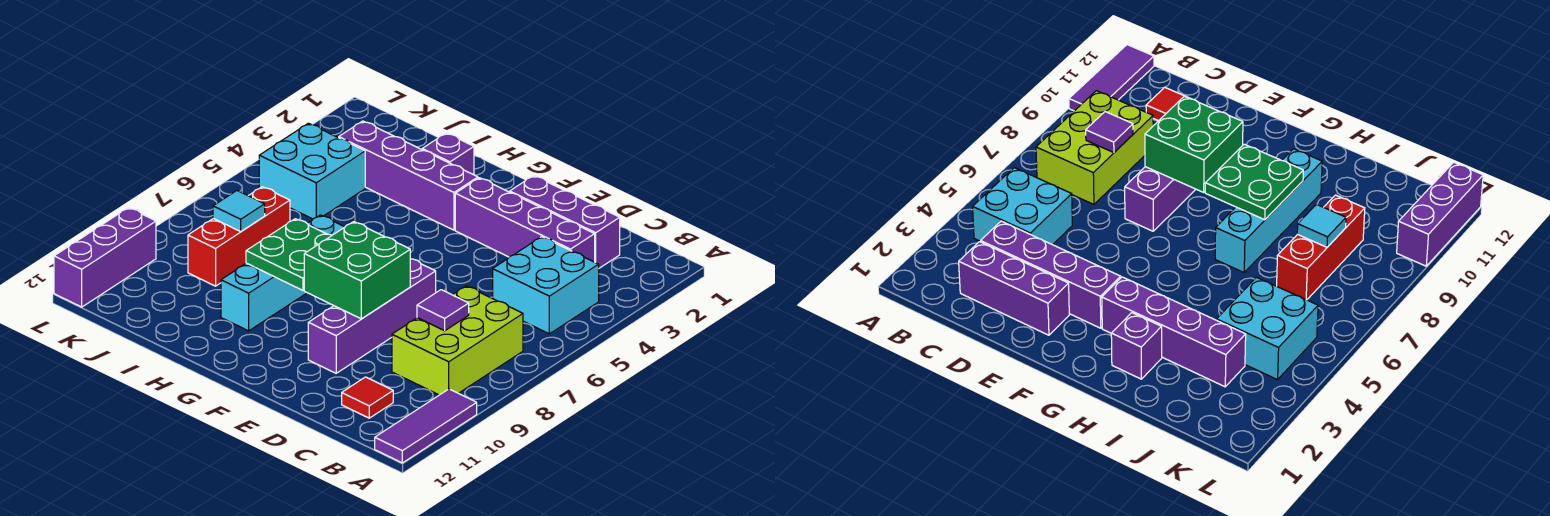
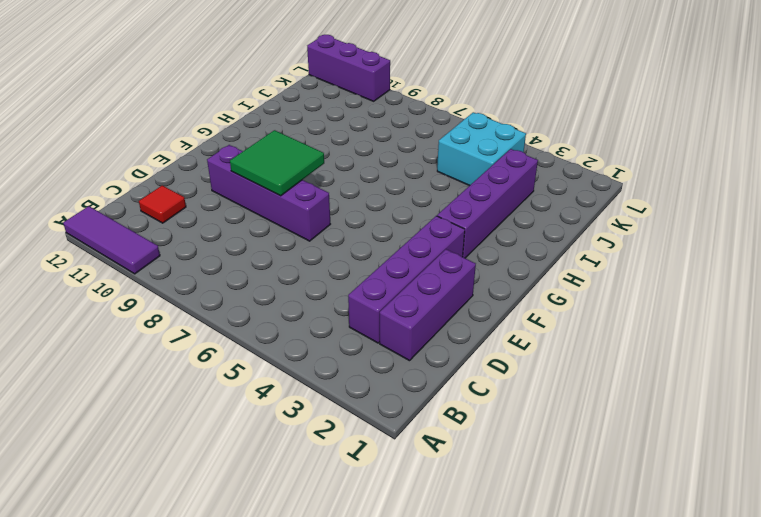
green 2x2 tile [230,130,324,196] -> green 2x2 brick [304,222,410,319]
none -> cyan 2x2 brick [493,237,599,334]
none -> lime 2x3 brick [392,286,523,395]
none -> purple 1x1 brick [422,133,474,175]

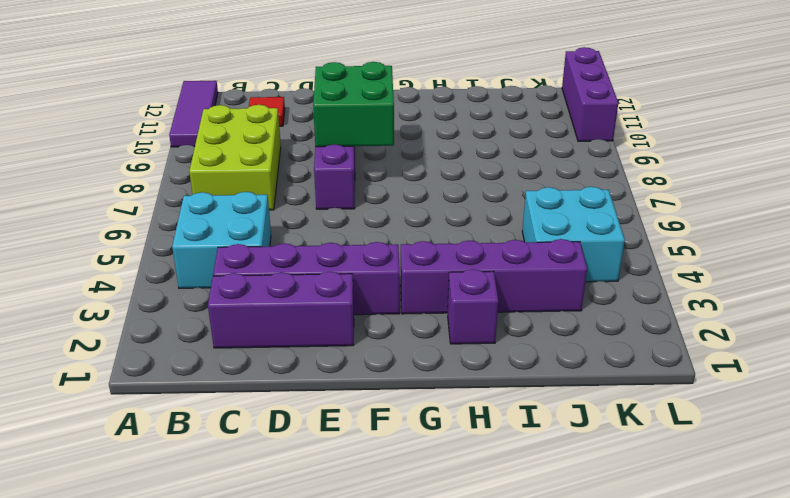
none -> cyan 1x4 brick [221,215,345,331]
none -> red 1x3 brick [188,187,290,286]
none -> purple 1x1 tile [417,290,469,331]

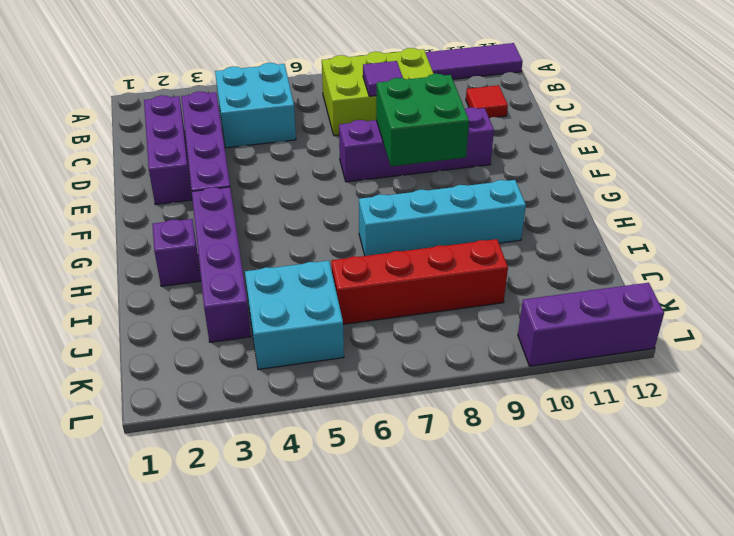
red 1x4 brick [331,239,508,324] -> red 1x3 brick [188,187,290,286]
none -> green 2x2 plate [246,219,332,290]
none -> cyan 1x1 tile [213,191,265,231]

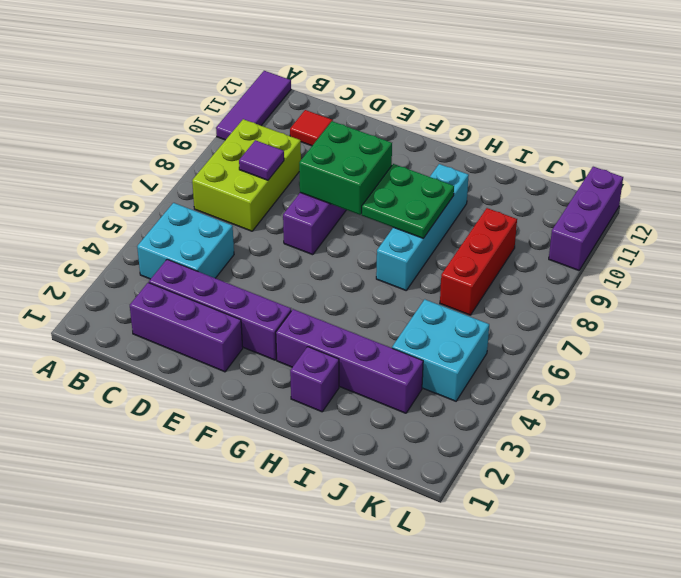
none -> cyan 1x1 tile [213,191,265,231]

